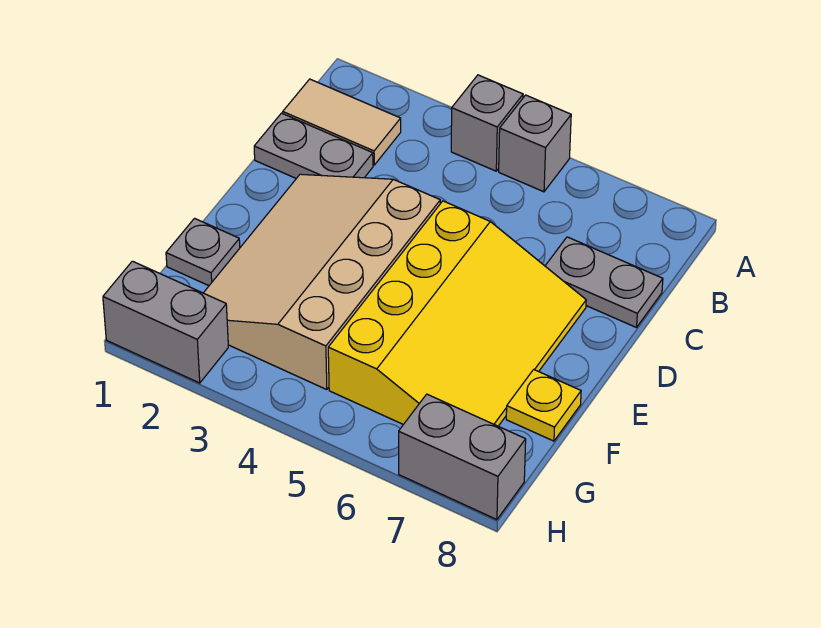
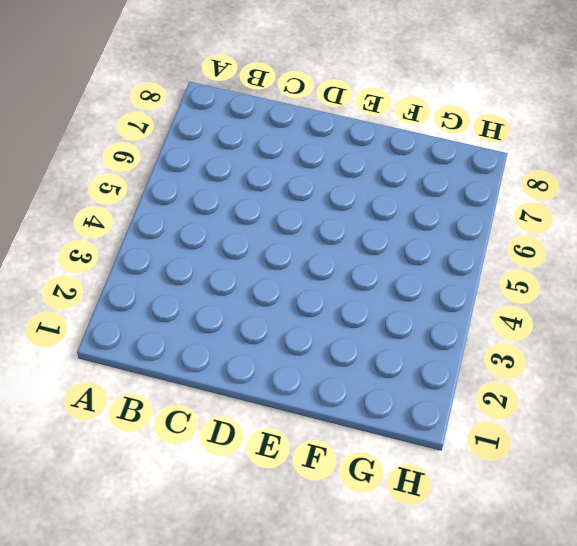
none -> grey 1x1 brick [451,75,523,171]
none -> grey 1x1 brick [499,95,571,192]

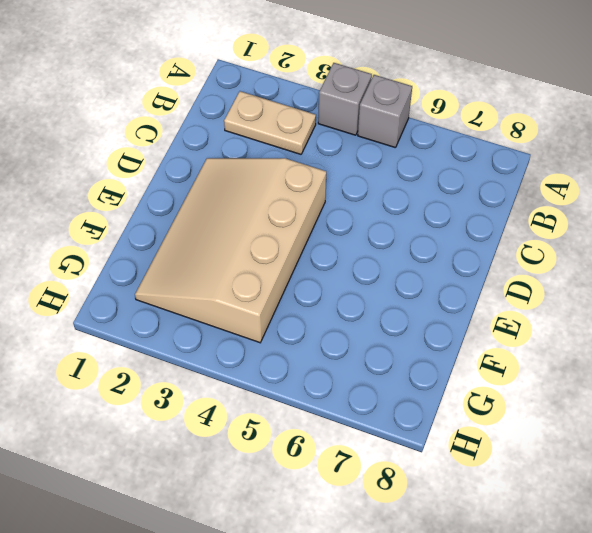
tan 1x2 plate [224,91,316,154] -> tan 1x2 tile [283,79,401,165]
none -> grey 1x2 plate [254,113,373,178]
none -> grey 1x2 plate [545,237,663,328]

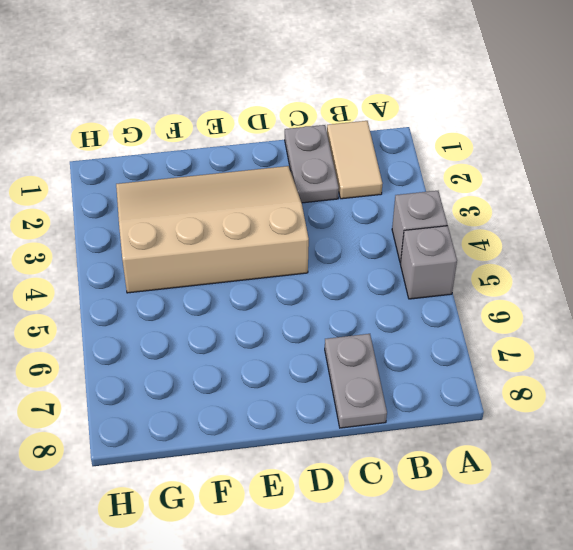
none -> yellow 3x4 slope [328,201,586,426]
none -> grey 1x1 plate [166,218,240,286]

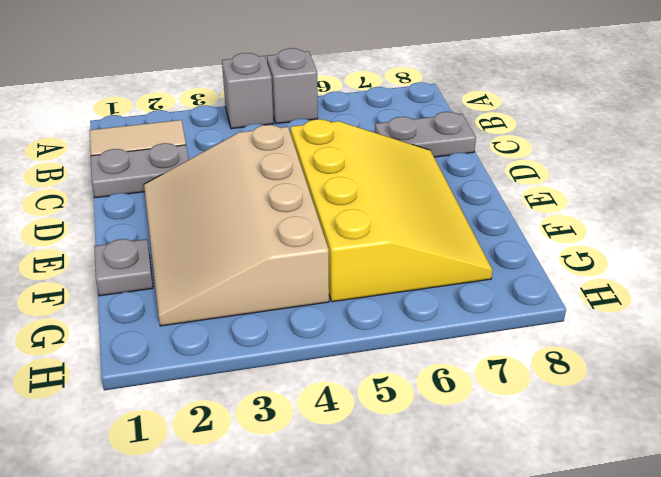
none -> yellow 1x1 plate [506,370,581,441]
none -> grey 1x2 brick [103,261,228,383]

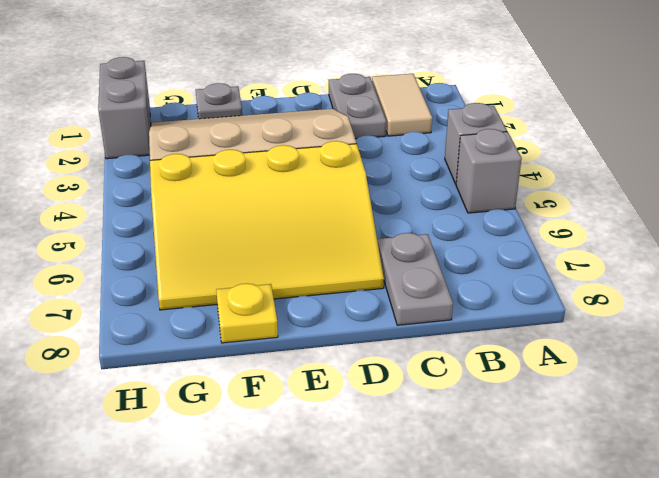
none -> grey 1x2 brick [399,394,526,520]

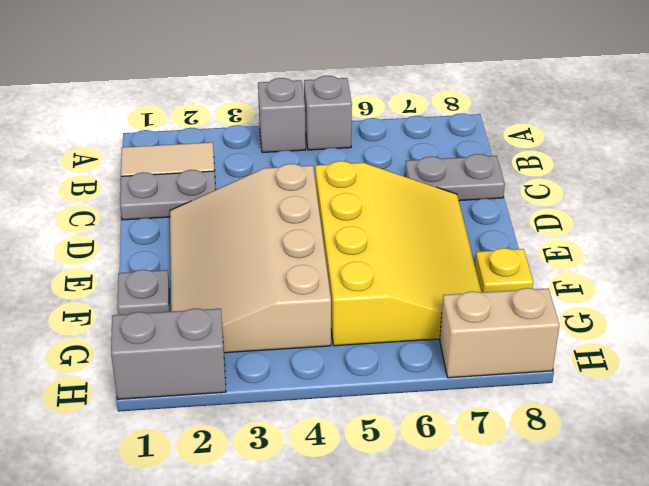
tan 1x2 brick [440,288,560,378] -> grey 1x2 brick [399,394,526,520]

